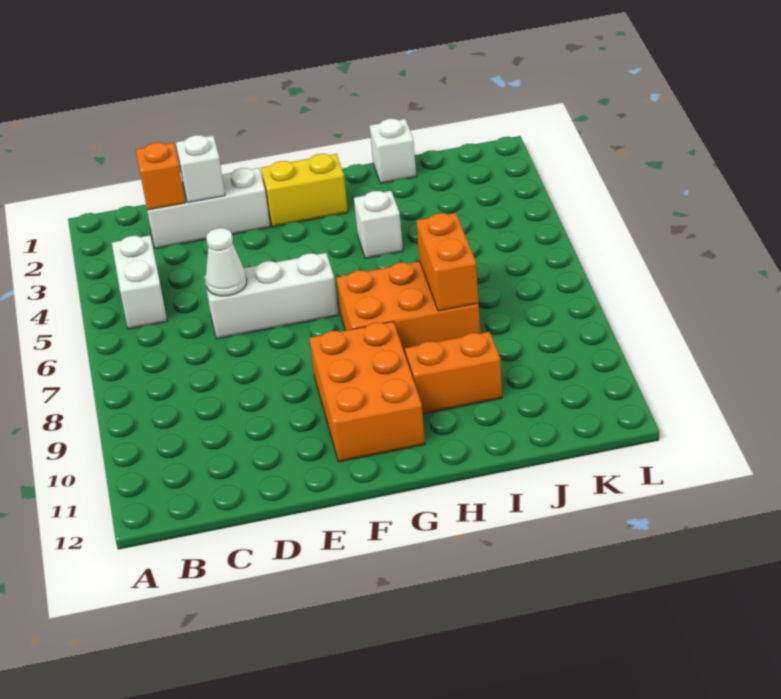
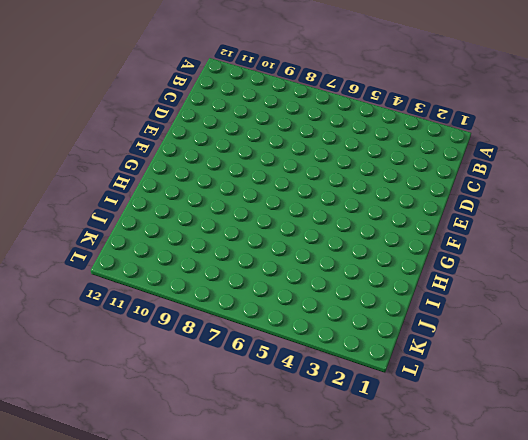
none -> white 1x2 brick [112,235,167,329]
none -> white 1x3 brick [146,168,270,249]
none -> white 1x3 brick [204,253,338,339]

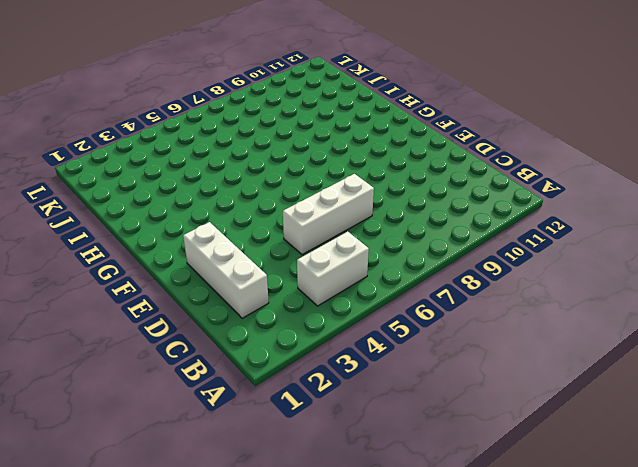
white 1x3 brick [283,174,374,255] -> white 1x3 brick turned to [204,253,338,339]
none -> yellow 1x2 brick [261,154,348,227]
none -> orange 2x3 brick [309,322,425,462]
none -> orange 2x3 brick [336,261,480,356]

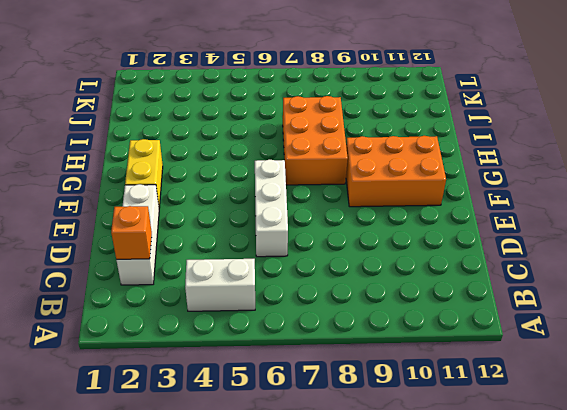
none -> white 1x1 brick [354,191,403,258]
none -> orange 1x2 brick [405,332,502,414]
none -> white 1x1 brick [370,119,416,183]

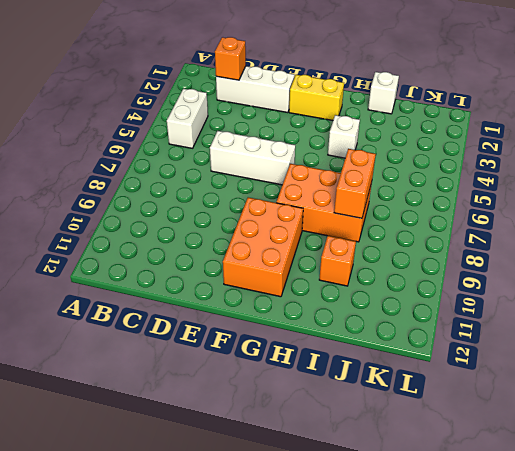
orange 1x1 brick [319,236,356,286] -> orange 1x2 brick [405,332,502,414]
none -> white 1x1 brick [176,135,225,202]
none -> white 1x1 cone [206,228,247,296]

